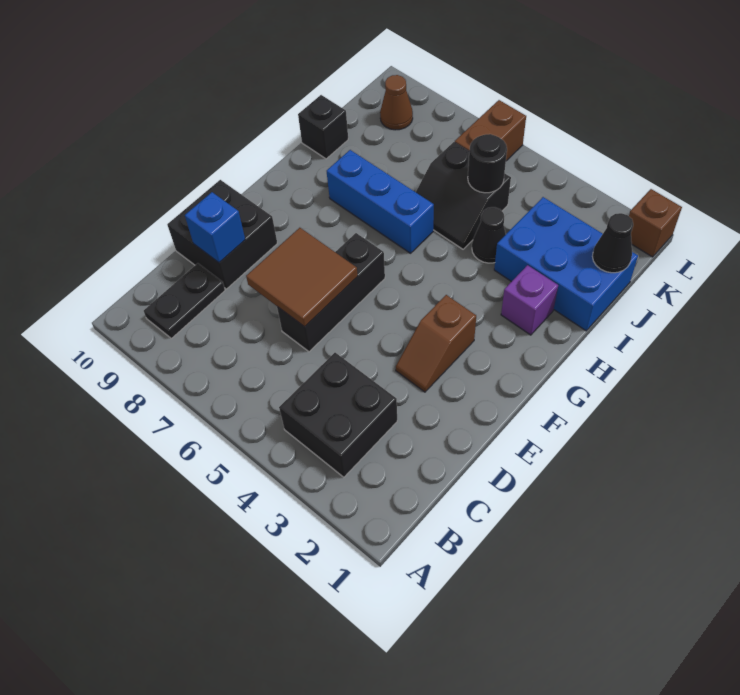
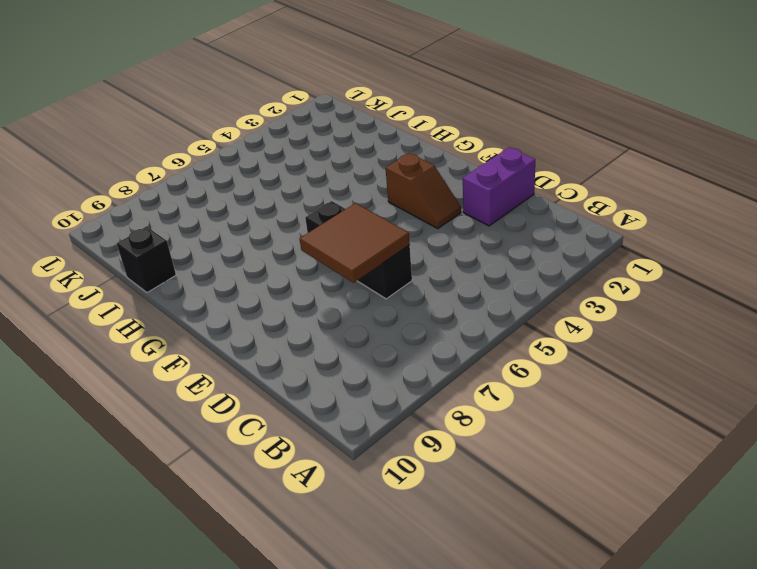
purple 1x2 brick [463,148,535,226] -> none
none -> black 2x2 brick [279,353,397,477]
none -> black 1x2 plate [144,263,225,338]
none -> black 2x2 brick [167,180,277,289]

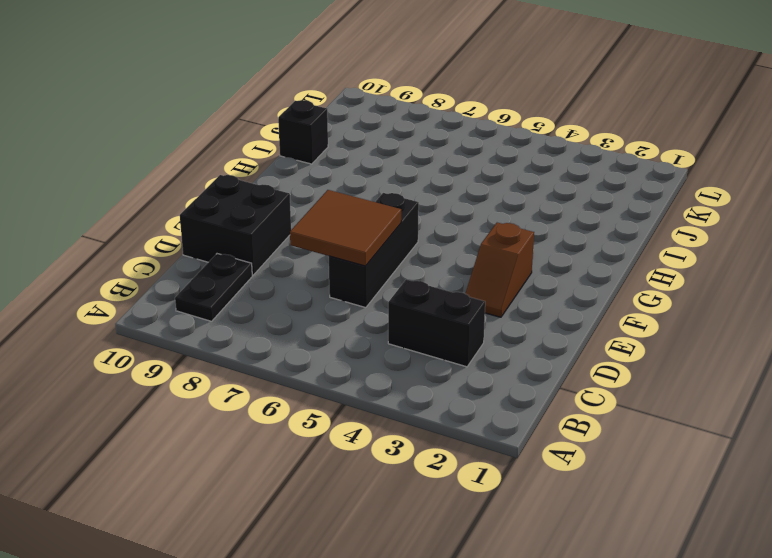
black 1x2 brick [388,279,485,367] -> black 2x2 brick [279,353,397,477]
none -> purple 1x1 brick [501,265,558,335]
none -> blue 1x3 brick [327,150,434,253]
none -> blue 2x3 brick [494,197,638,331]

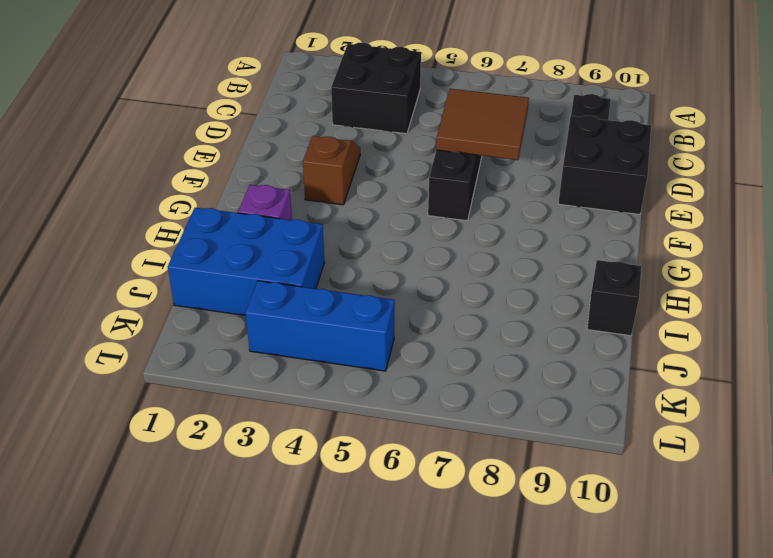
blue 1x3 brick [245,281,395,371] -> blue 1x3 brick moved to [327,150,434,253]
none -> black 1x1 cone [472,207,506,263]
none -> black 2x2 slope [416,142,511,249]
none -> brown 1x2 brick [455,100,526,161]

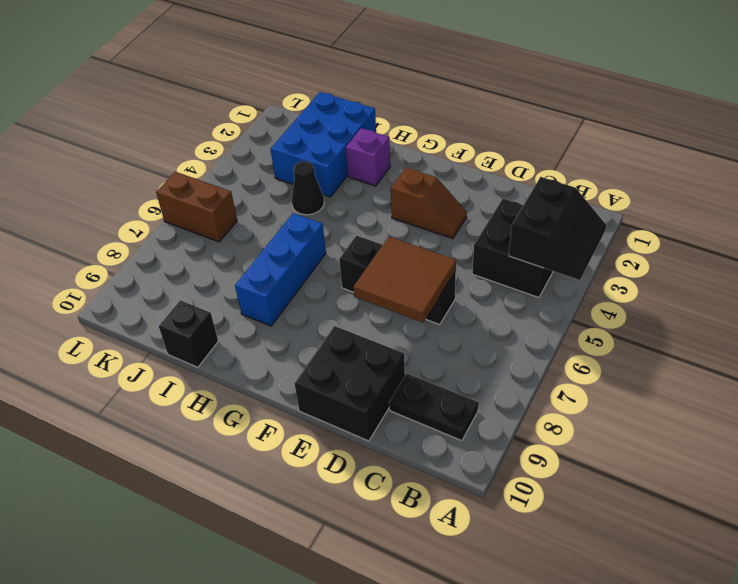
black 2x2 slope [509,177,606,280] -> black 2x2 slope moved to [416,142,511,249]
none -> brown 1x1 cone [380,75,413,130]
none -> brown 1x1 brick [629,189,682,257]
none -> blue 1x1 brick [185,192,245,263]

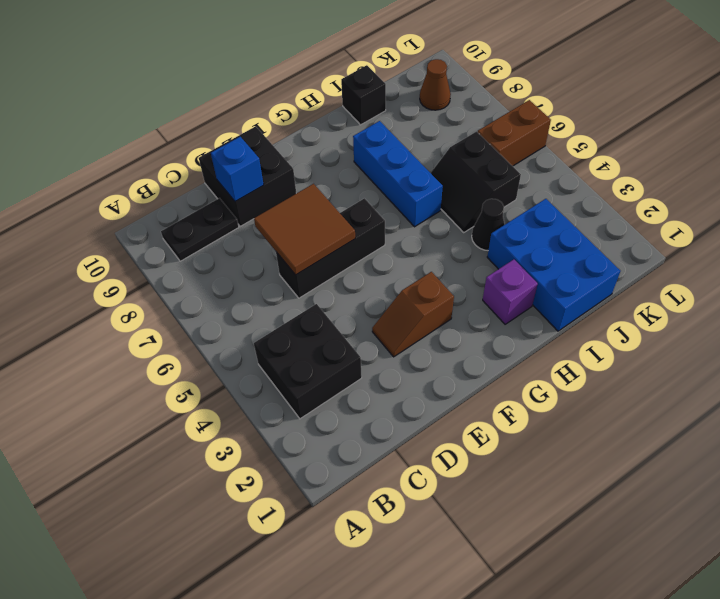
none -> brown 1x1 brick [629,189,682,257]
none -> black 1x1 cone [592,213,633,273]
none -> black 1x1 round brick [468,134,507,193]

